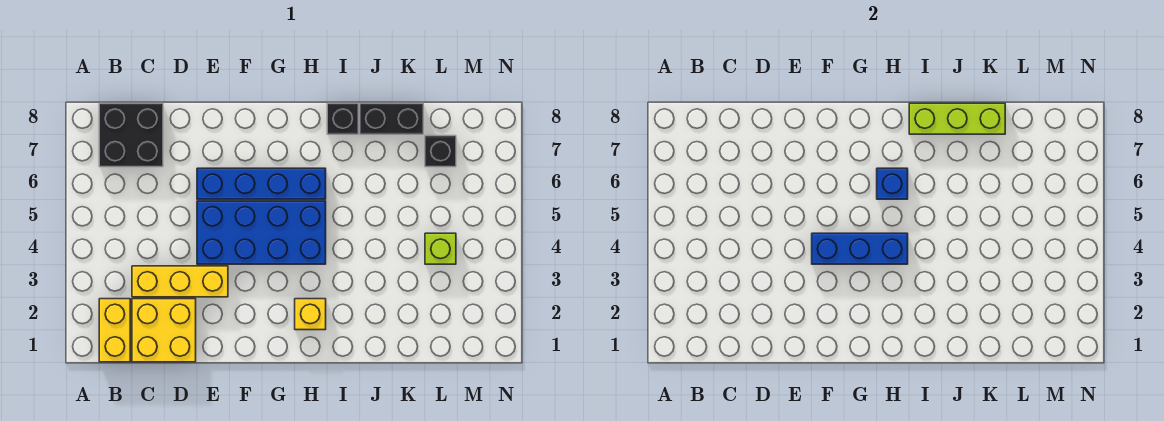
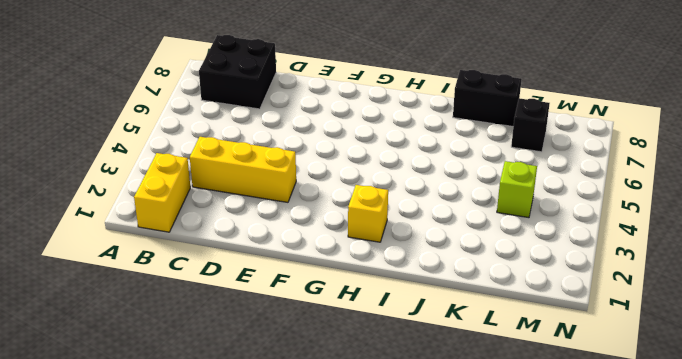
none -> yellow 2x2 brick [132,299,196,362]
none -> blue 2x4 brick [197,201,326,264]
none -> blue 1x4 brick [197,168,326,199]

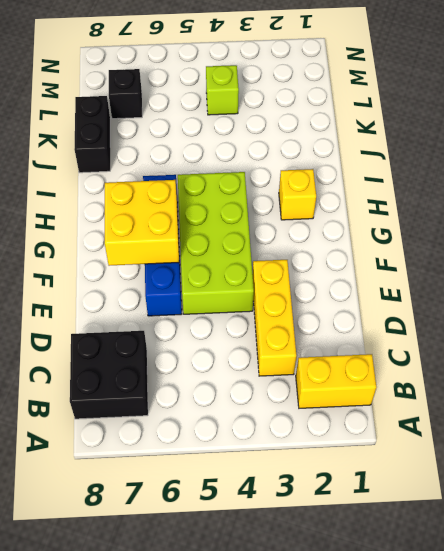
lime 2x4 brick [178,172,254,314] -> blue 2x4 brick [197,201,326,264]
yellow 2x2 brick [105,180,179,266] -> yellow 2x2 brick moved to [132,299,196,362]
none -> black 1x1 brick [327,103,358,134]
none -> blue 1x3 brick [812,233,908,264]
none -> blue 1x1 brick [877,168,908,199]

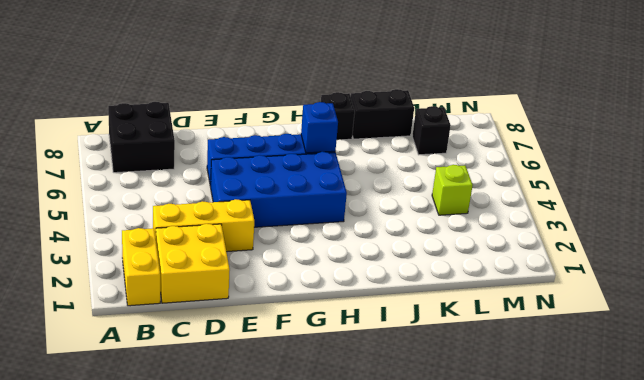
none -> yellow 1x1 brick [295,299,326,330]
none -> blue 1x3 brick [812,233,908,264]
none -> lime 1x3 brick [909,103,1005,134]

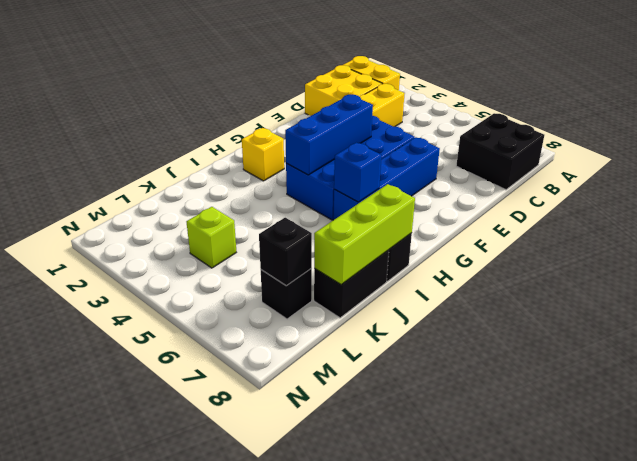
black 1x1 brick [259,218,312,286] -> none

